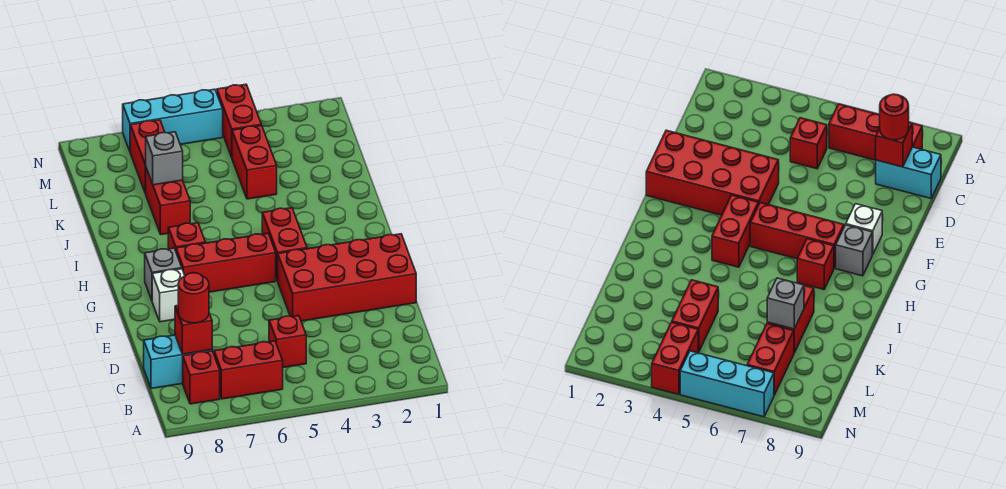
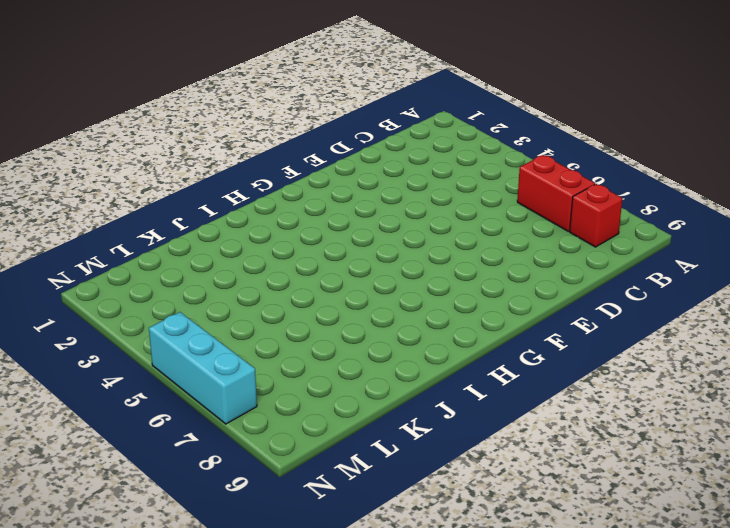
none -> red 1x1 brick [269,315,306,367]
none -> cyan 1x2 brick [144,335,212,389]
none -> red 2x4 brick [278,234,416,321]

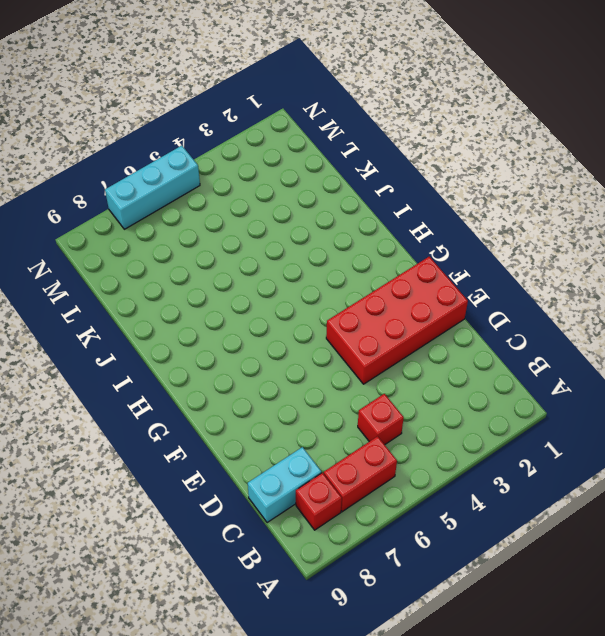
none -> white 1x1 brick [152,269,185,322]
none -> red 1x2 brick [262,208,307,281]
none -> red 1x3 brick [176,233,276,292]

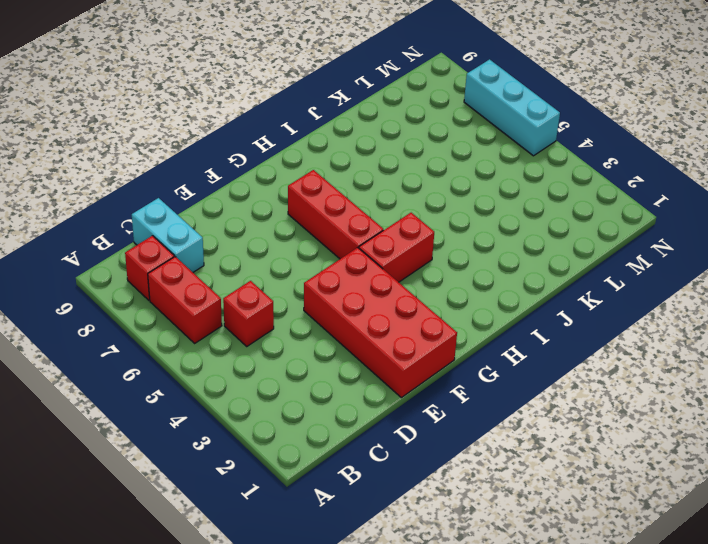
none -> white 1x1 brick [152,269,185,322]
none -> grey 1x1 brick [145,248,182,300]
none -> red 1x1 brick [168,223,205,250]

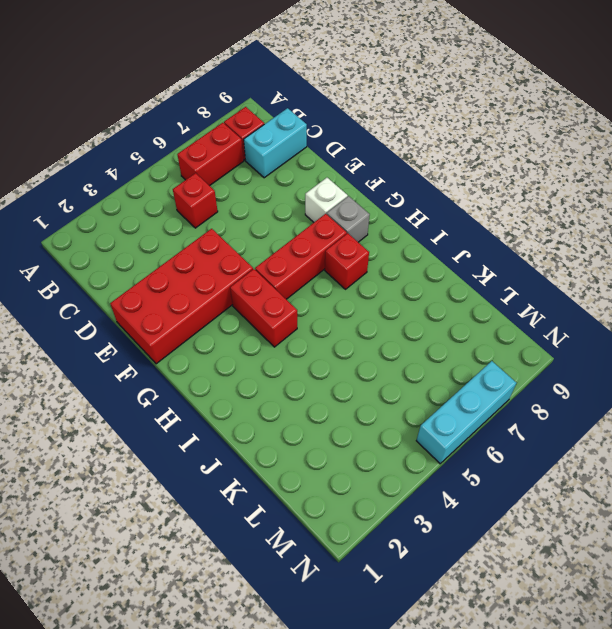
none -> red 1x2 brick [145,168,190,235]
none -> red 1x2 brick [232,125,277,199]
none -> red 1x2 brick [130,120,165,193]

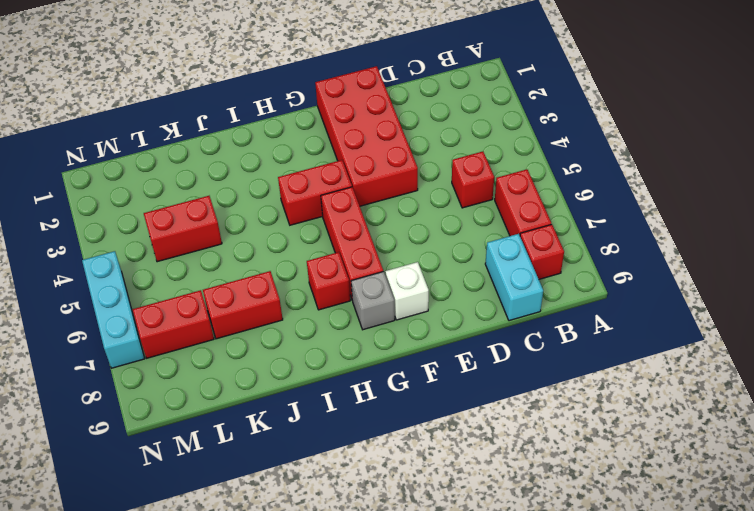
none -> red 1x2 brick [217,84,261,157]
none -> red 1x1 brick [175,306,212,354]
none -> grey 1x1 brick [146,132,183,185]

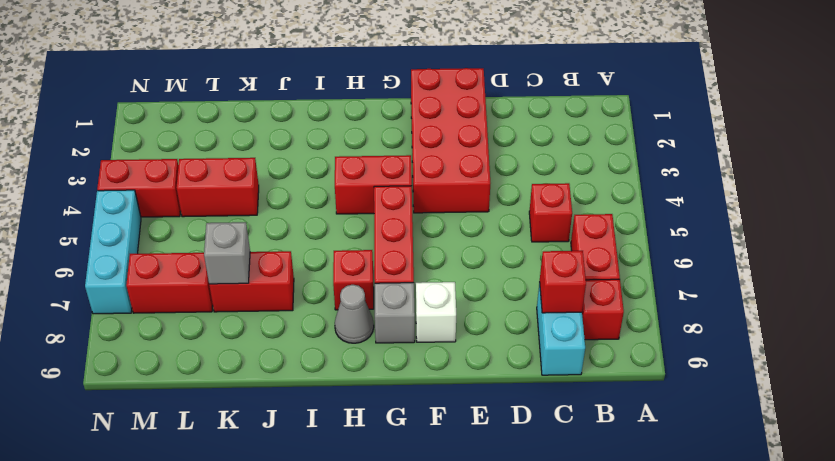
grey 1x1 cone [335,285,374,343] -> none
none -> red 1x1 round brick [178,273,209,323]

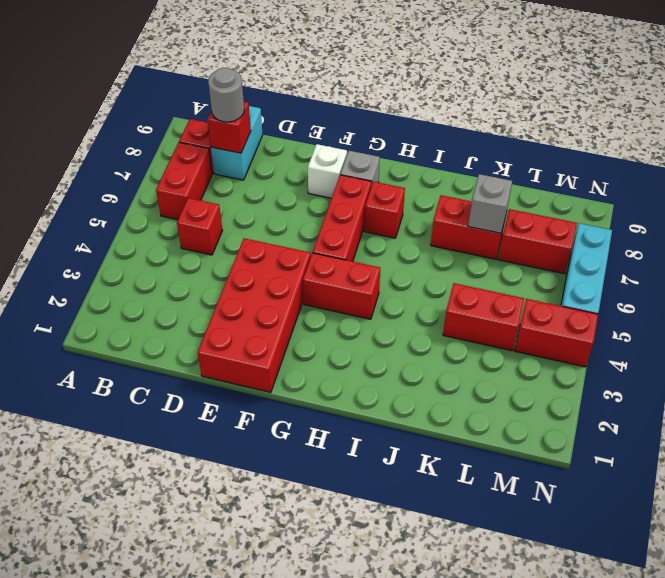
grey 1x1 round brick [208,68,244,122] -> red 1x1 round brick [178,273,209,323]

